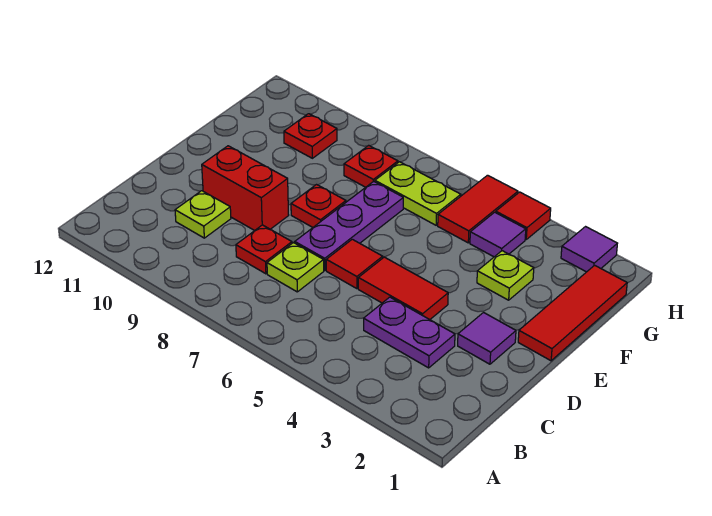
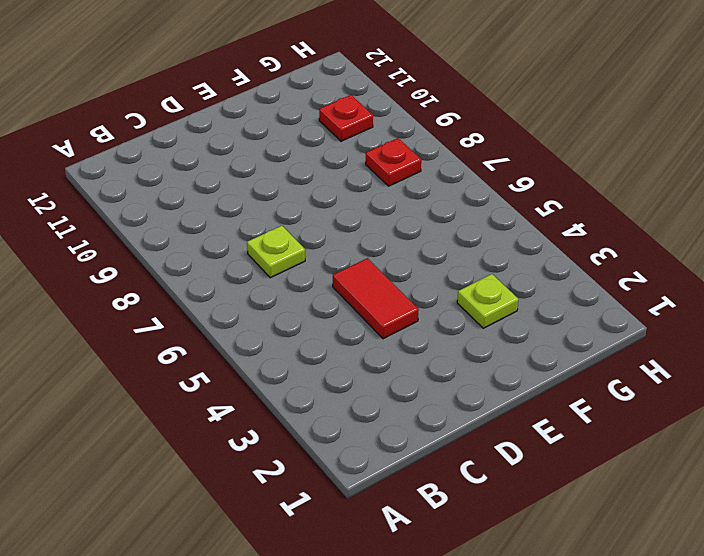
none -> purple 1x2 plate [364,297,455,368]
none -> red 1x1 plate [236,225,292,274]
none -> lime 1x1 plate [175,191,231,238]

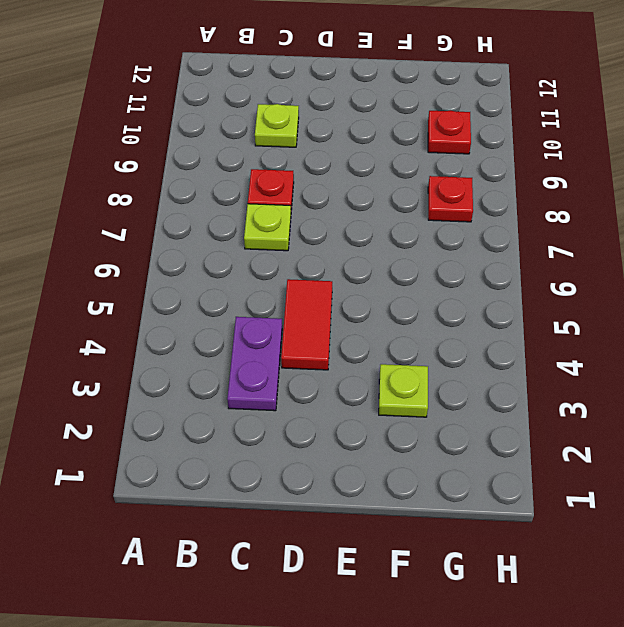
none -> purple 1x1 tile [458,313,516,364]
none -> red 1x1 tile [326,239,383,289]
none -> purple 1x3 plate [295,181,403,270]

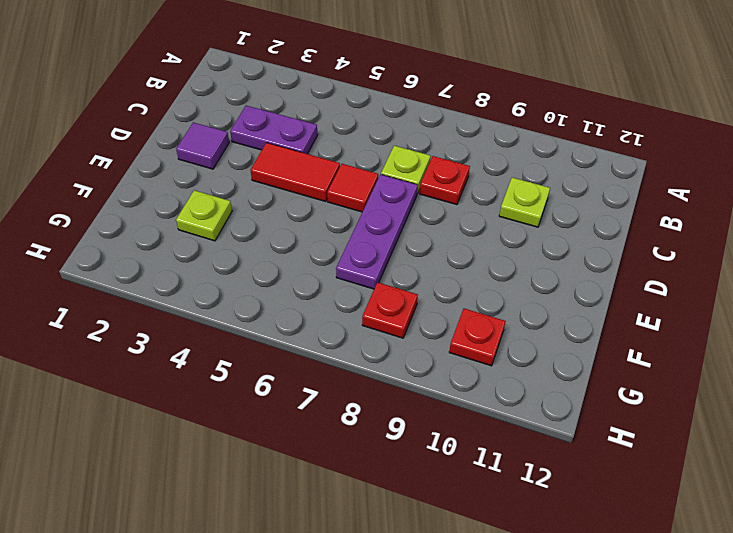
none -> red 1x2 brick [202,146,289,231]
none -> red 1x3 tile [518,265,627,361]
none -> red 1x1 plate [291,185,346,227]

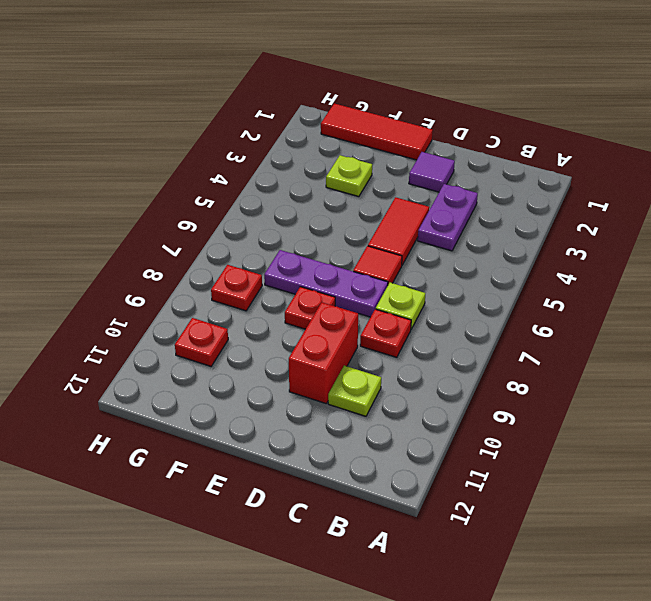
none -> purple 1x1 tile [470,212,526,257]
none -> red 1x2 tile [438,175,518,243]
none -> lime 1x2 plate [375,162,461,225]

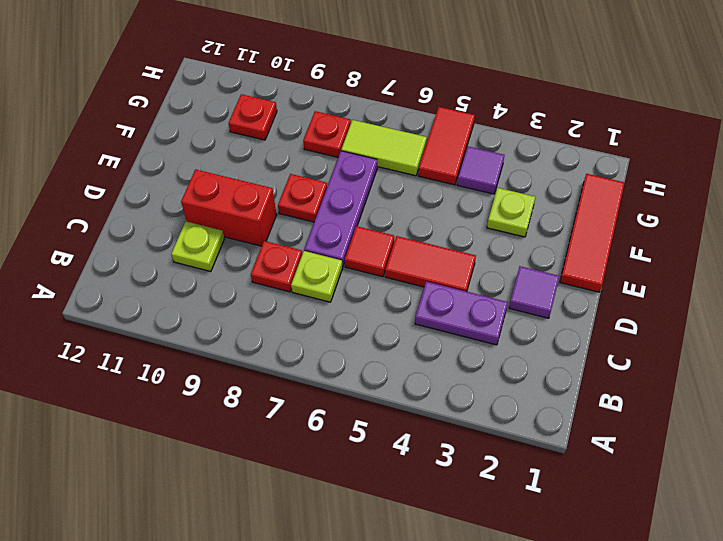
lime 1x2 tile [341,120,427,176] -> lime 1x2 plate [375,162,461,225]
none -> purple 1x1 tile [561,227,617,272]
none -> red 1x1 tile [496,192,551,239]

